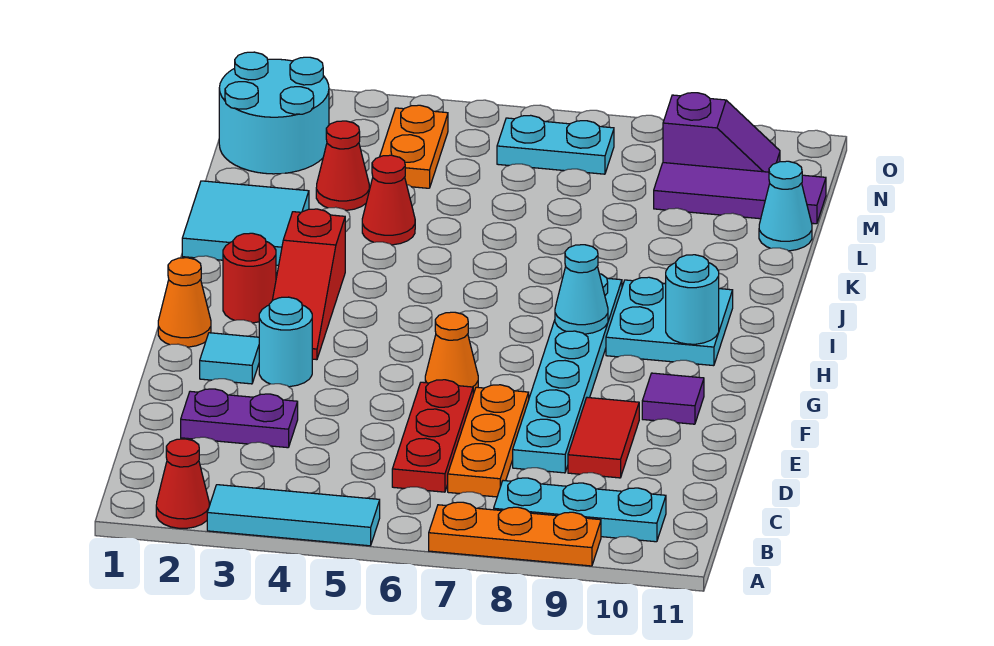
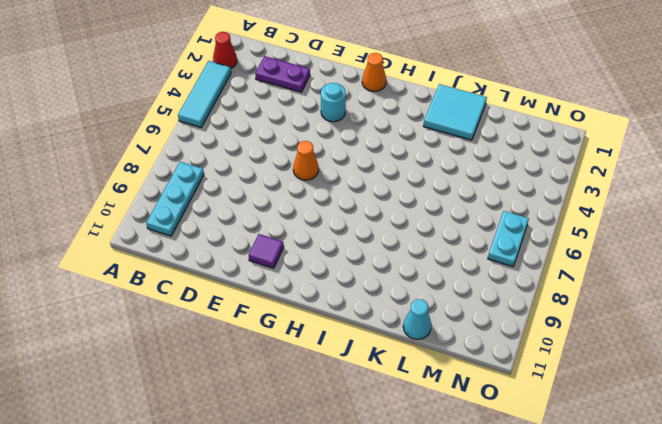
purple 1x2 plate [255,56,310,92] -> purple 1x2 plate turned to [181,389,298,448]
none -> orange 1x3 plate [429,502,601,566]
none -> red 1x3 plate [392,380,473,492]
none -> orange 1x3 plate [448,385,529,497]

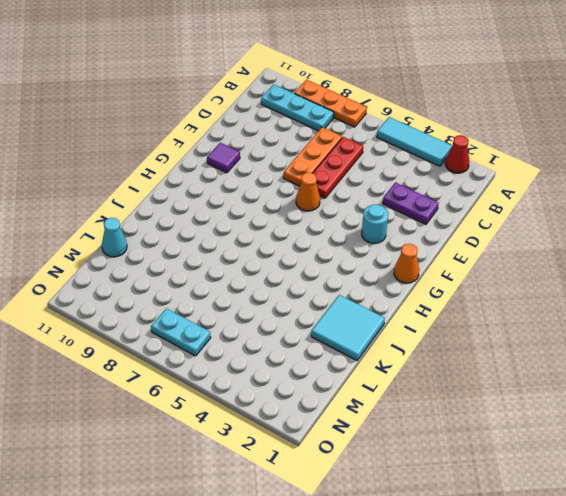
none -> cyan 1x6 plate [513,274,622,473]
none -> red 1x2 tile [568,397,639,478]
none -> cyan 1x1 tile [200,333,259,384]

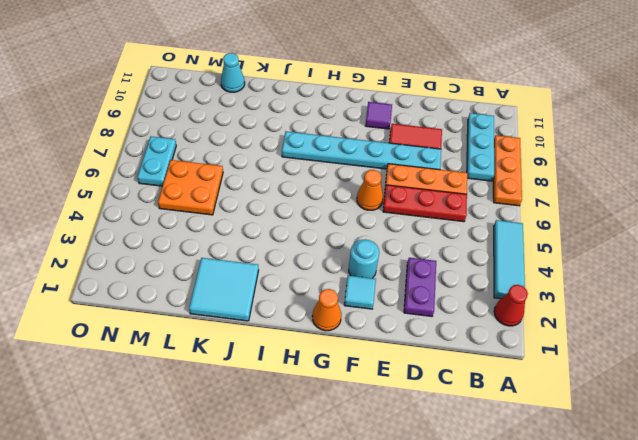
orange 2x2 plate [158,160,223,215] -> none
none -> red 1x3 slope [272,209,345,360]
none -> red 1x1 round brick [223,233,276,323]
none -> cyan 2x2 plate [606,277,733,366]

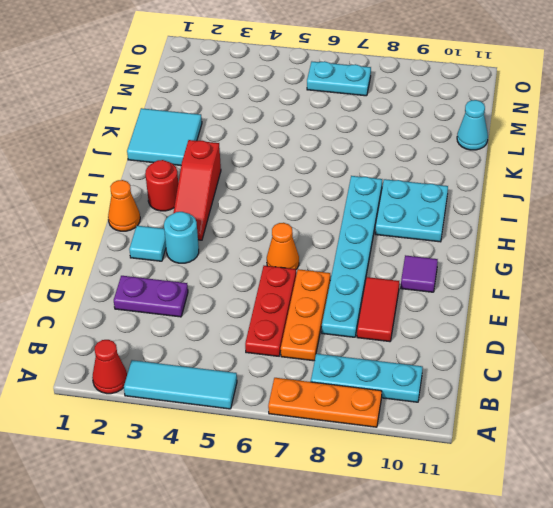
none -> red 1x1 cone [362,155,415,245]
none -> red 1x1 cone [316,121,369,210]
none -> cyan 2x2 round brick [219,52,329,174]

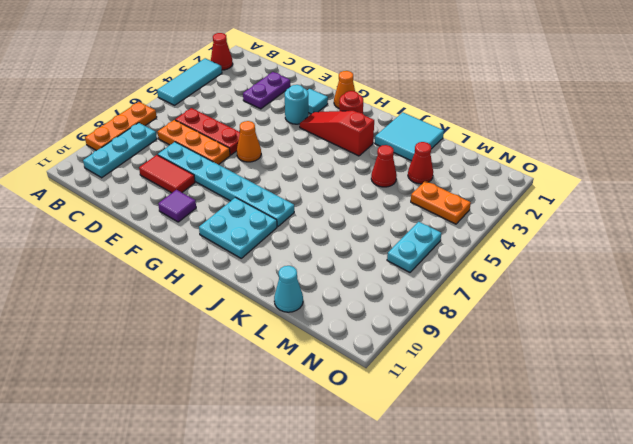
none -> cyan 2x2 round brick [219,52,329,174]
none -> purple 1x3 tile [654,163,826,224]
none -> purple 1x2 slope [663,93,780,172]

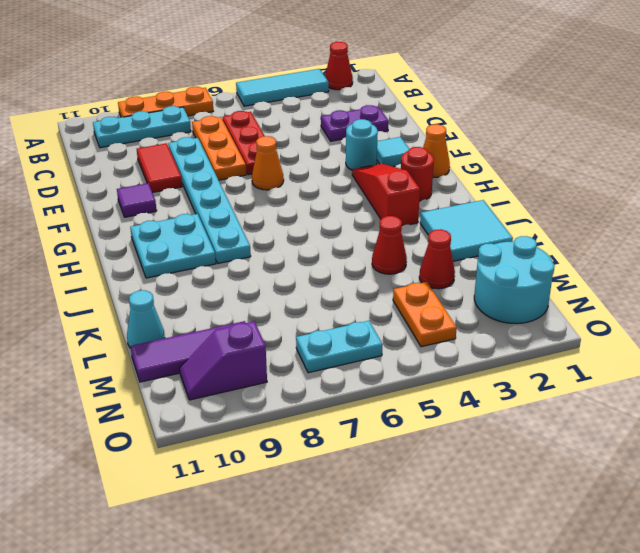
none -> cyan 1x1 cone [555,245,608,334]
none -> cyan 1x1 round brick [666,255,719,344]

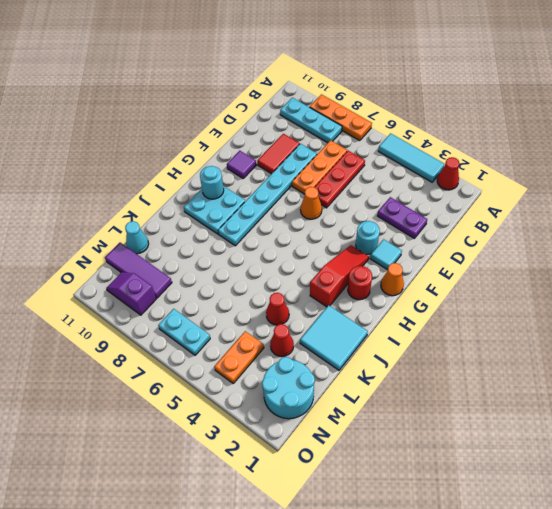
none -> cyan 1x1 cone [555,245,608,334]

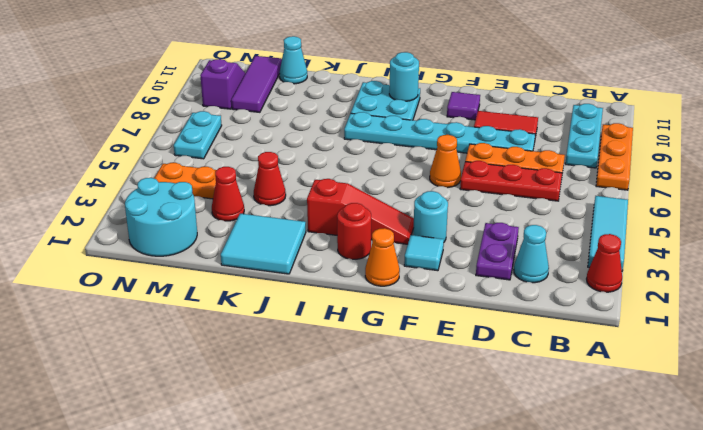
cyan 1x1 cone [514,225,549,283] -> cyan 1x1 cone moved to [555,245,608,334]

